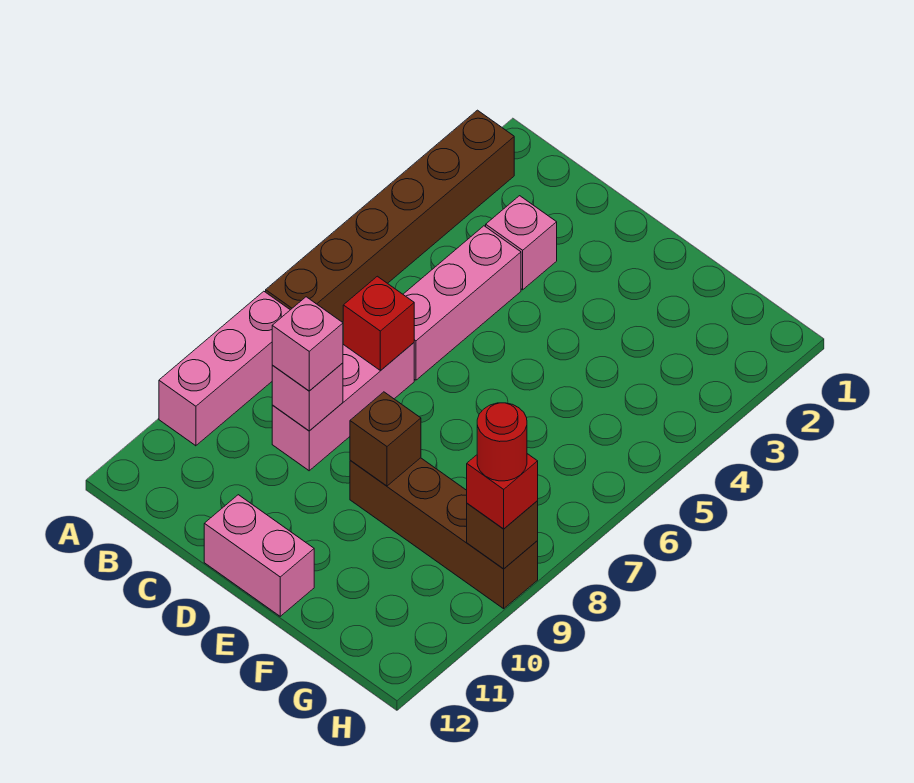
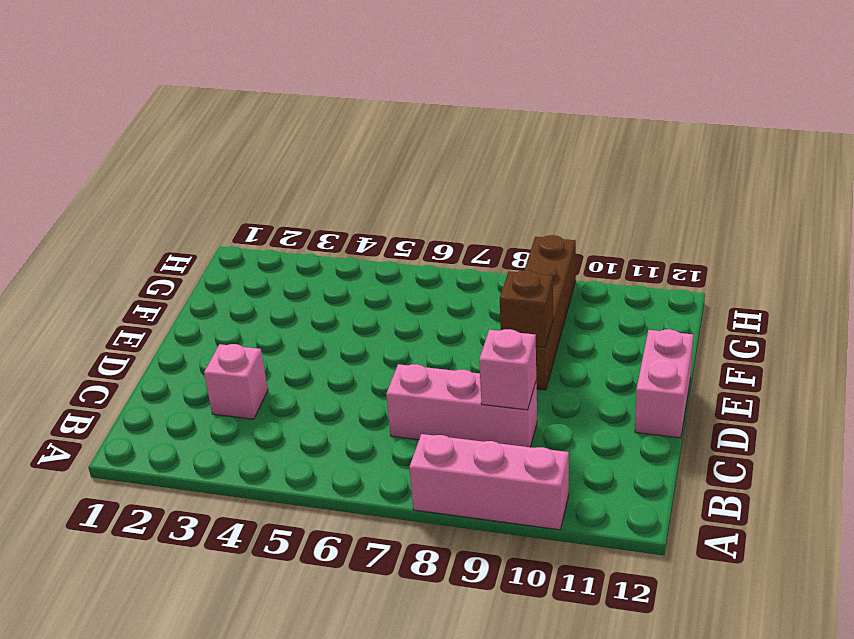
none -> brown 1x6 brick [266,110,514,322]
none -> pink 1x3 brick [403,226,521,380]
none -> red 1x1 brick [343,276,414,371]

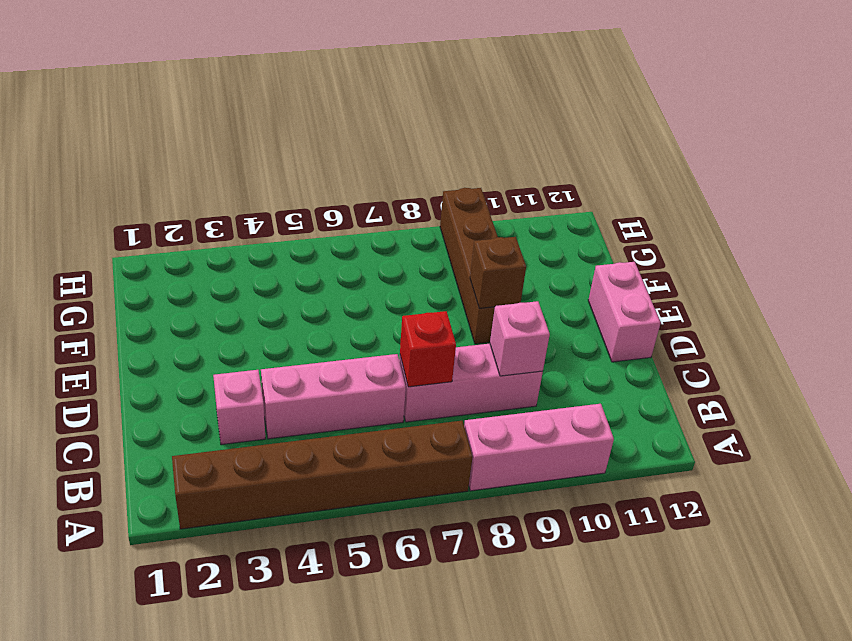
none -> brown 1x1 brick [467,501,538,569]
none -> pink 1x1 brick [272,297,343,391]
none -> red 1x1 brick [467,454,538,529]

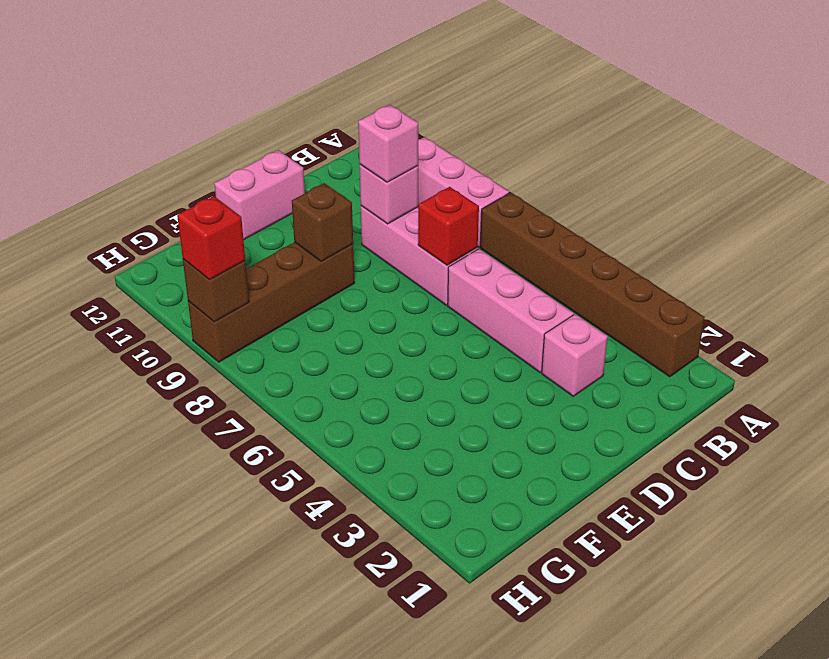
none -> red 1x1 round brick [477,403,527,481]

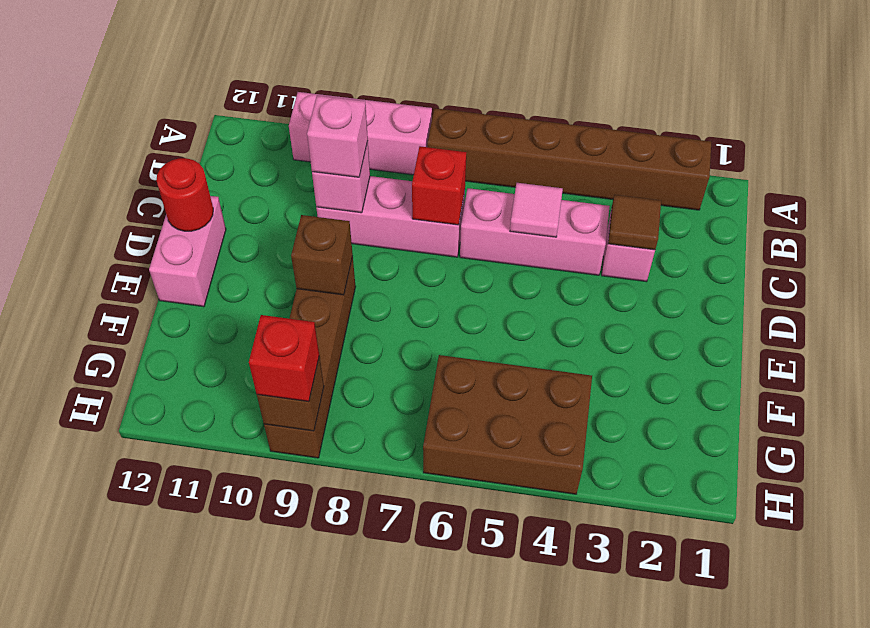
brown 1x1 tile [608,195,661,250] -> none
pink 1x1 tile [510,183,563,237] -> none
red 1x1 round brick [156,158,213,231] -> red 1x1 round brick moved to [477,403,527,481]
brown 2x3 brick [423,355,592,494] -> none

